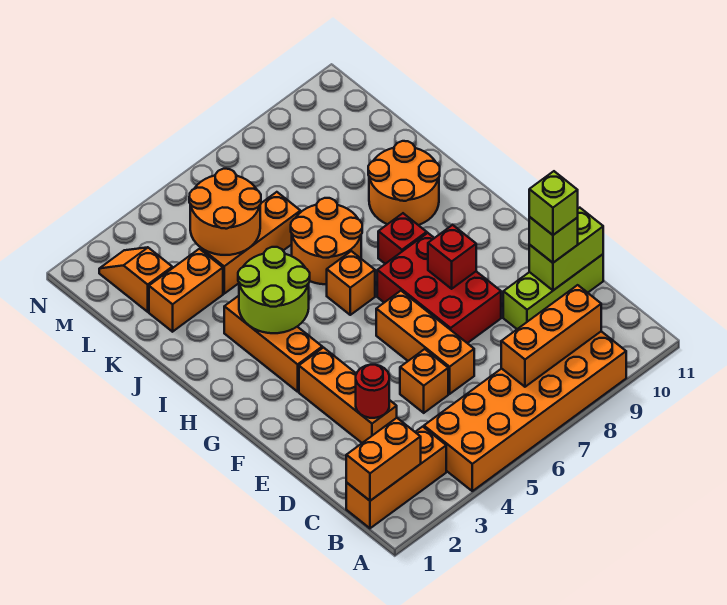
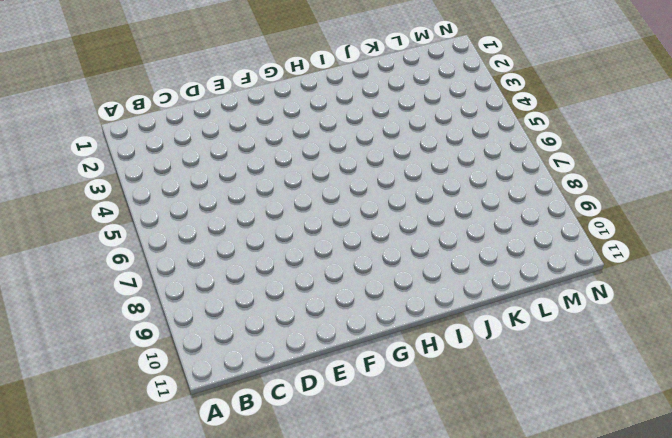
none -> orange 2x6 brick [424,331,626,491]
none -> orange 1x3 brick [346,427,446,528]
none -> orange 1x3 brick [299,348,397,443]

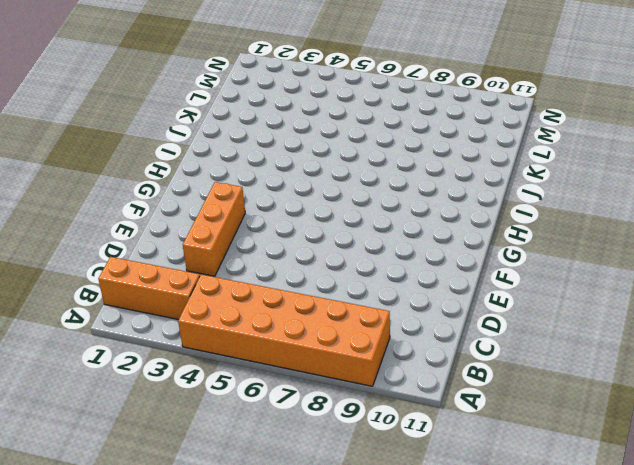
none -> orange 1x1 brick [400,349,448,413]
none -> orange 1x3 brick [376,291,474,394]
none -> lime 1x3 brick [503,254,603,329]

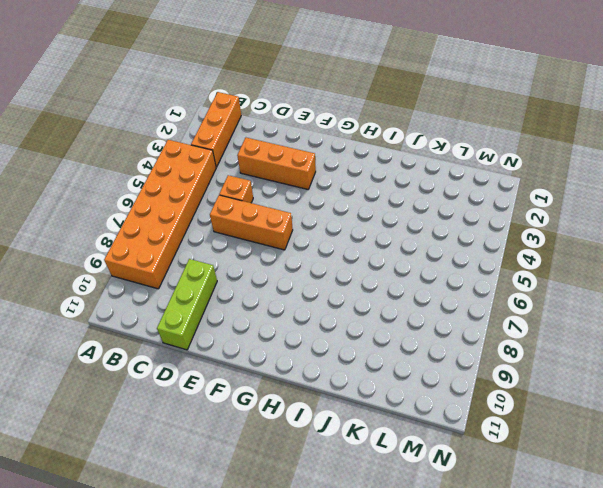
none -> red 2x3 brick [377,233,501,343]
none -> orange 1x3 brick [224,296,322,392]
none -> orange 1x1 brick [327,251,375,315]

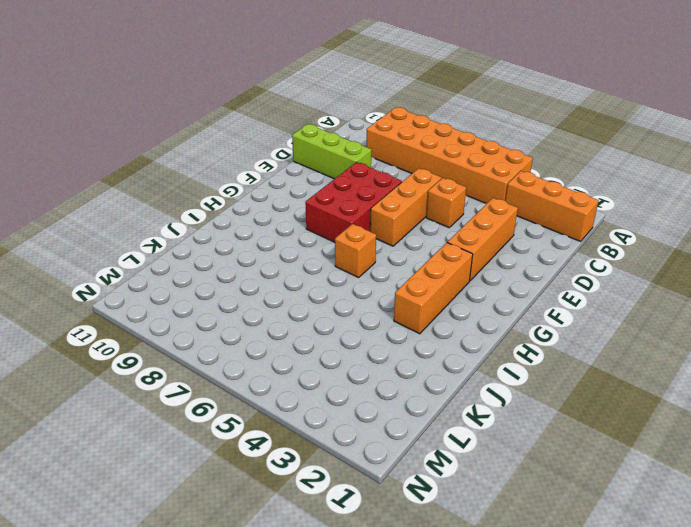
none -> red 1x1 brick [378,213,427,264]
none -> orange 2x2 round brick [291,198,362,284]
none -> orange 2x2 round brick [368,141,440,225]

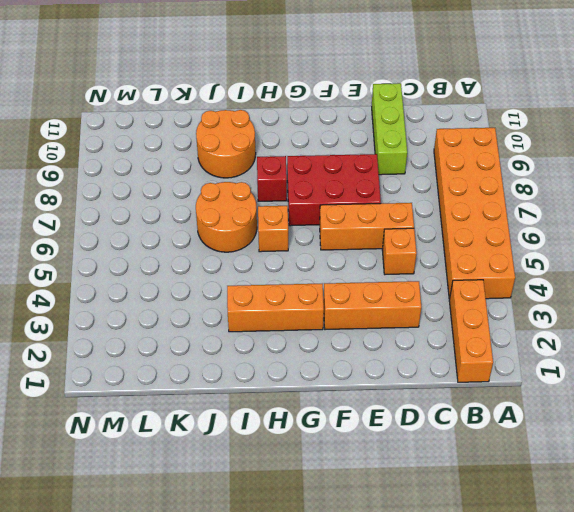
none -> orange 1x2 brick [149,249,223,332]
none -> orange 1x3 brick [201,192,300,294]
none -> orange 1x2 slope [99,247,172,312]

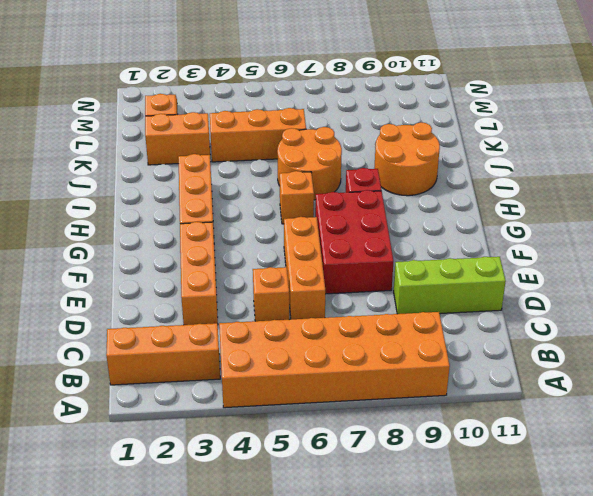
none -> orange 1x2 brick [346,418,421,501]
none -> orange 1x3 brick [501,285,601,387]
none -> red 1x1 round brick [356,365,389,418]

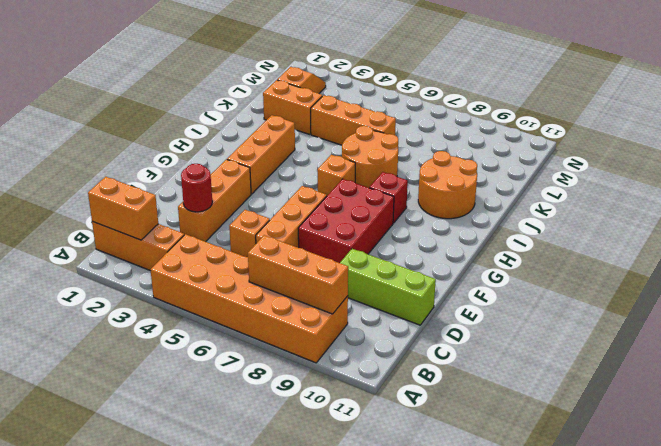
none -> lime 1x2 brick [529,208,603,290]
none -> red 1x1 brick [428,225,476,289]
none -> lime 2x2 round brick [238,247,310,333]

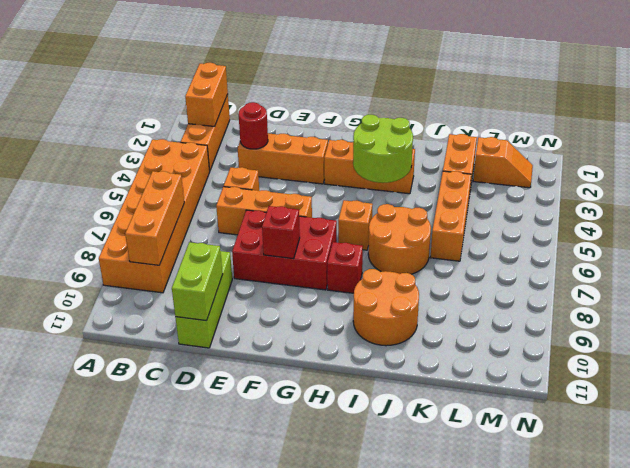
none -> orange 2x2 round brick [189,169,261,255]
none -> lime 1x1 brick [529,217,578,263]
none -> lime 1x1 brick [529,171,578,235]

